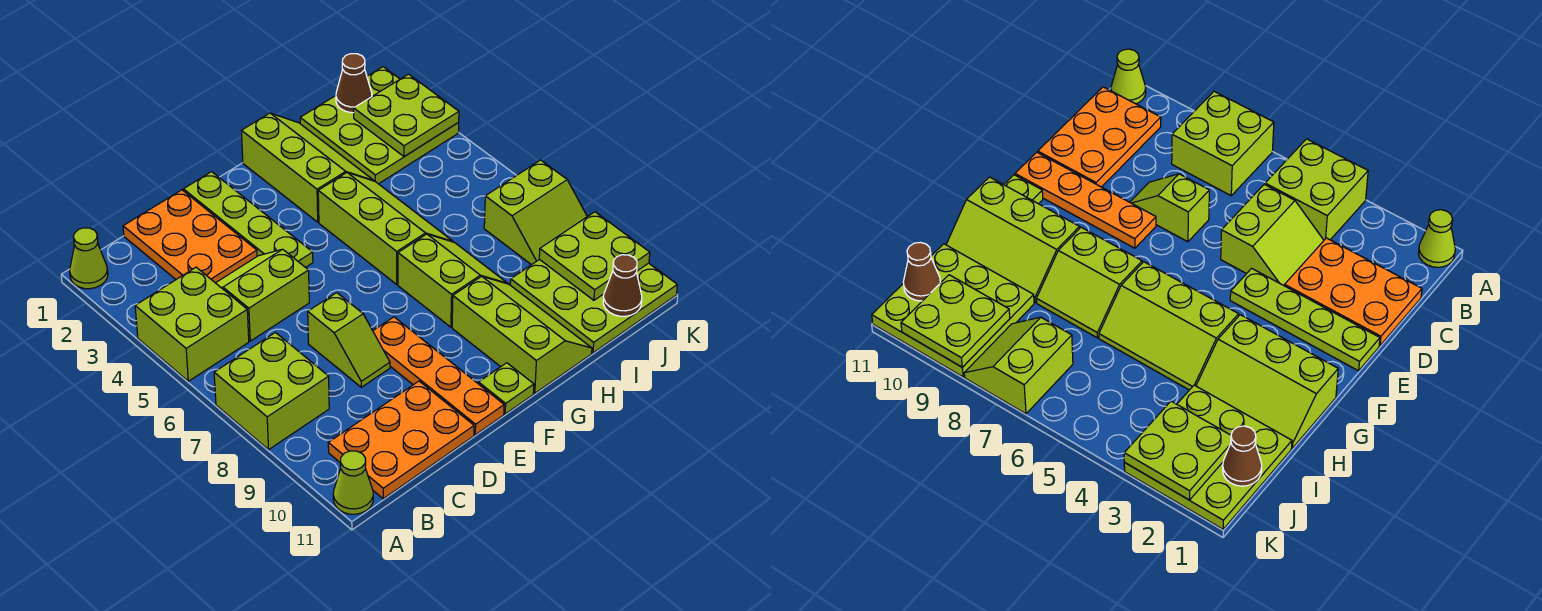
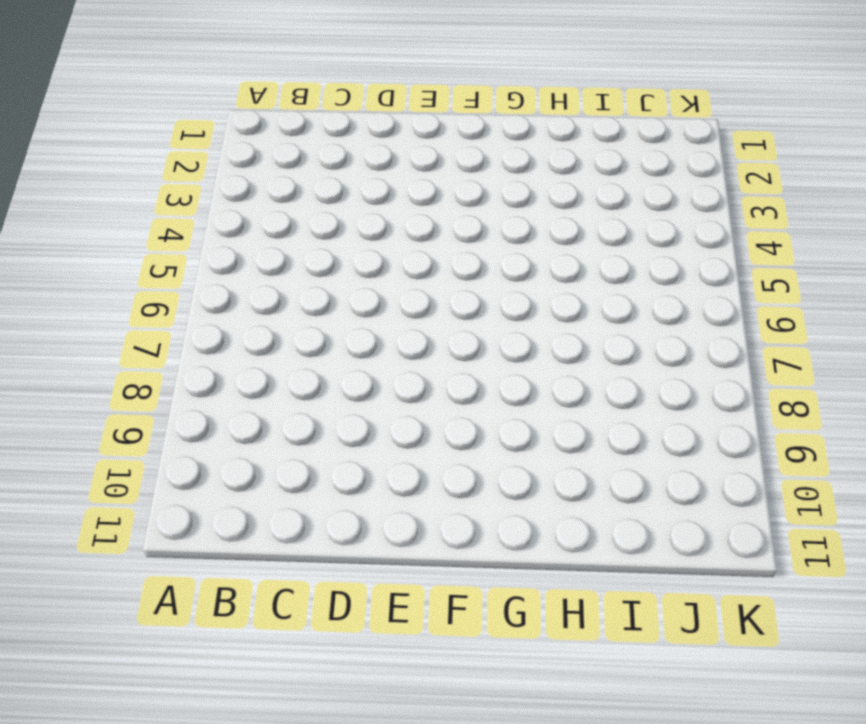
none -> lime 1x1 cone [70,228,108,289]
none -> lime 2x2 brick [135,267,249,381]
none -> lime 2x2 brick [214,332,329,450]

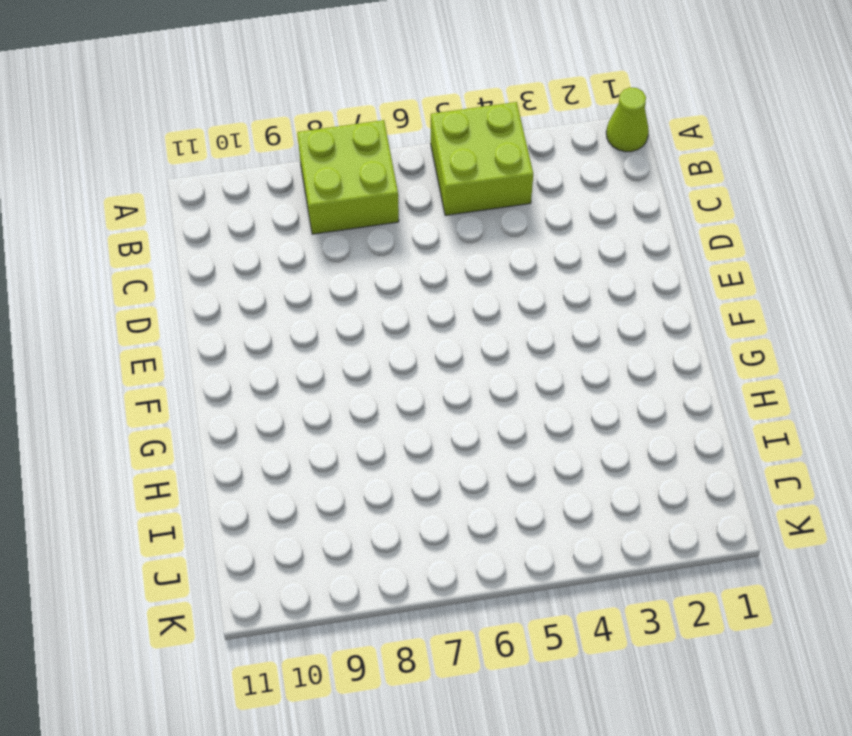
none -> lime 1x1 cone [333,451,373,514]
none -> orange 2x3 plate [328,381,474,499]
none -> orange 2x3 plate [123,190,257,283]

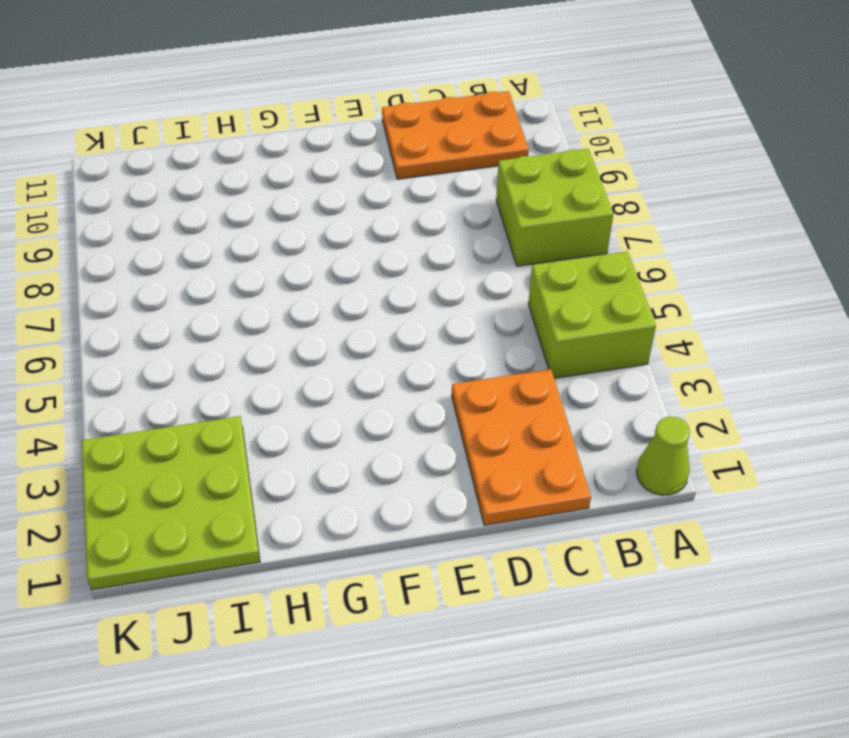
none -> lime 1x1 cone [333,451,373,514]
none -> lime 2x2 slope [216,249,309,341]
none -> lime 1x2 slope [308,293,390,387]

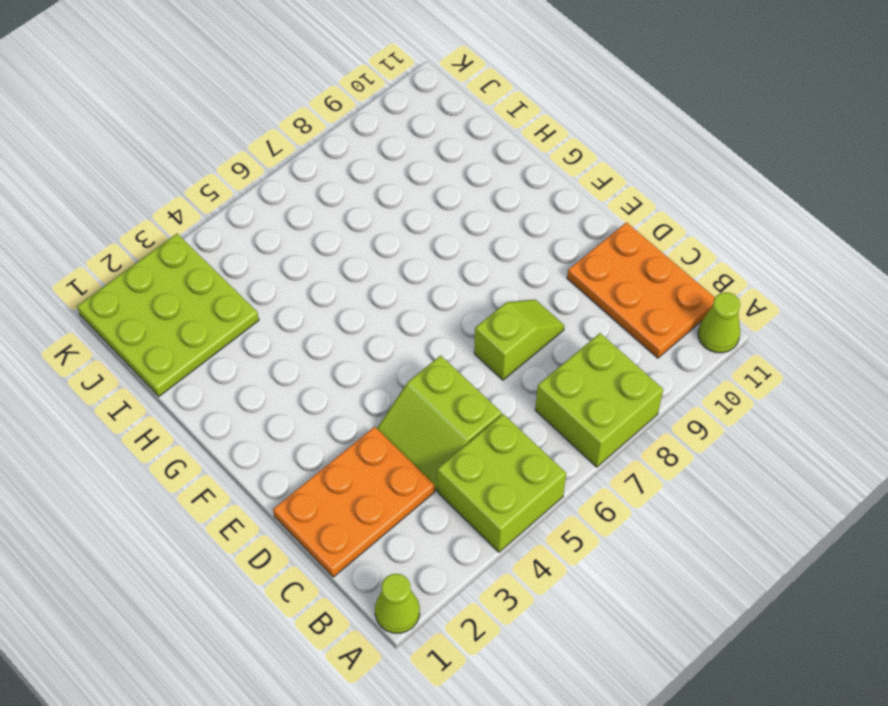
none -> lime 1x4 plate [183,172,313,267]
none -> orange 1x4 plate [373,317,504,435]
none -> lime 1x1 plate [479,363,534,414]

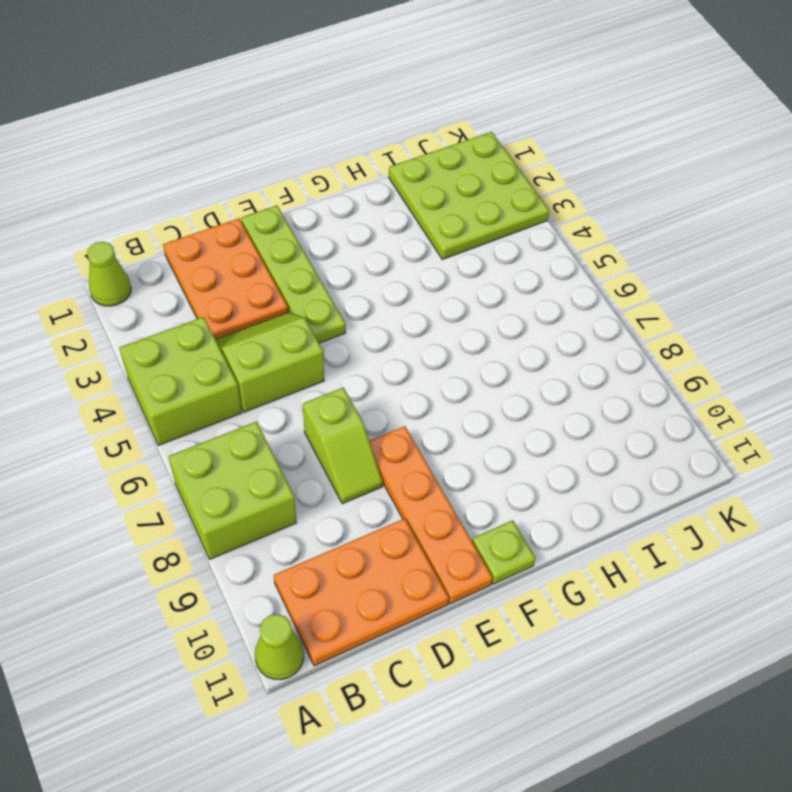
none -> lime 2x3 slope [241,113,374,222]
none -> lime 2x3 slope [318,173,453,284]
none -> lime 2x2 slope [398,234,508,327]

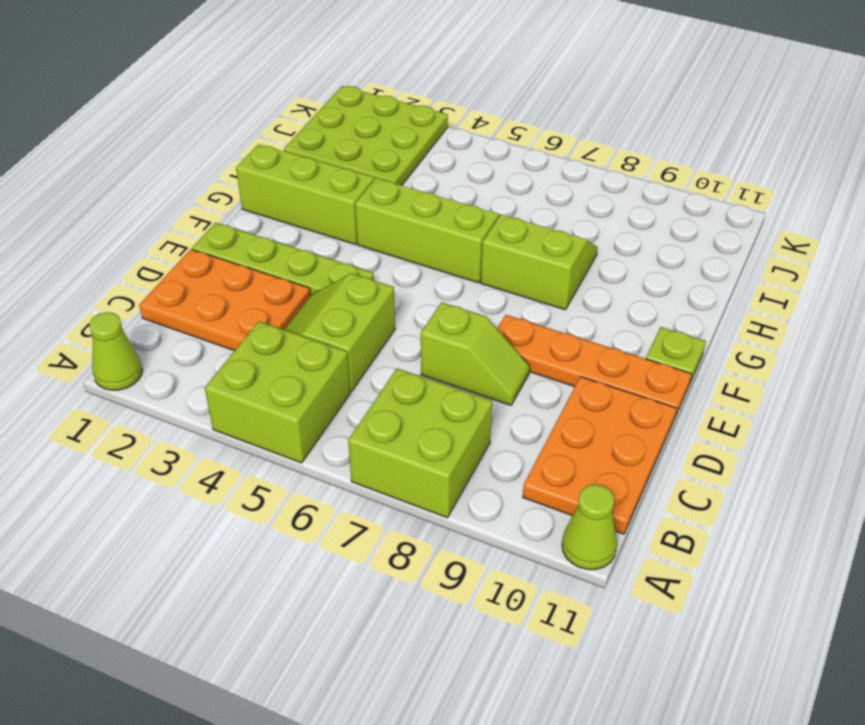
none -> lime 2x3 slope [452,276,592,393]
none -> lime 3x3 plate [510,259,677,353]
none -> lime 2x2 slope [484,160,587,265]

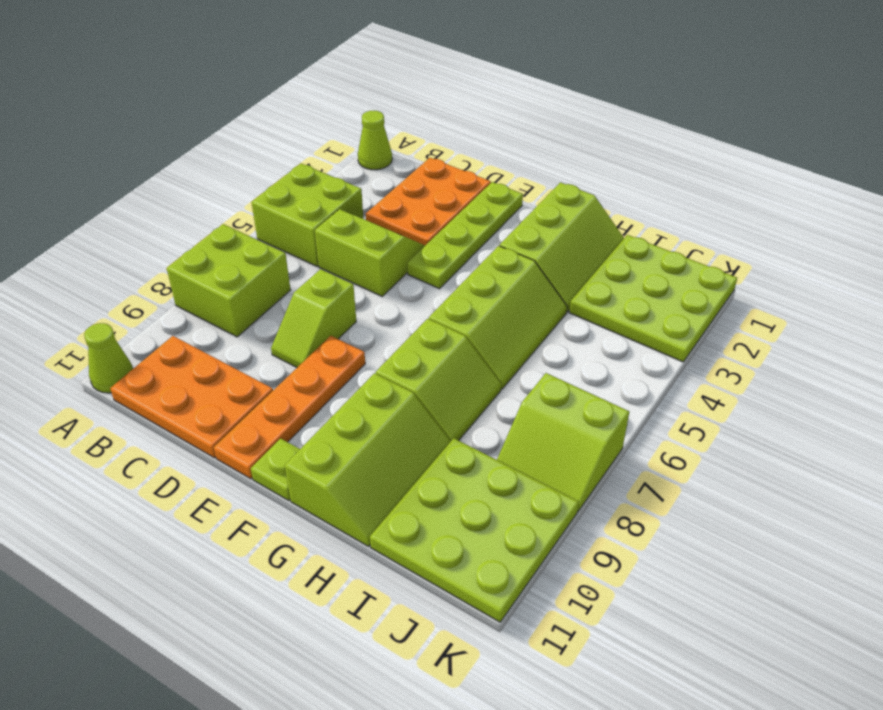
none -> brown 1x1 cone [336,54,372,113]
none -> lime 2x2 plate [354,74,459,157]
none -> lime 2x2 plate [539,212,650,300]

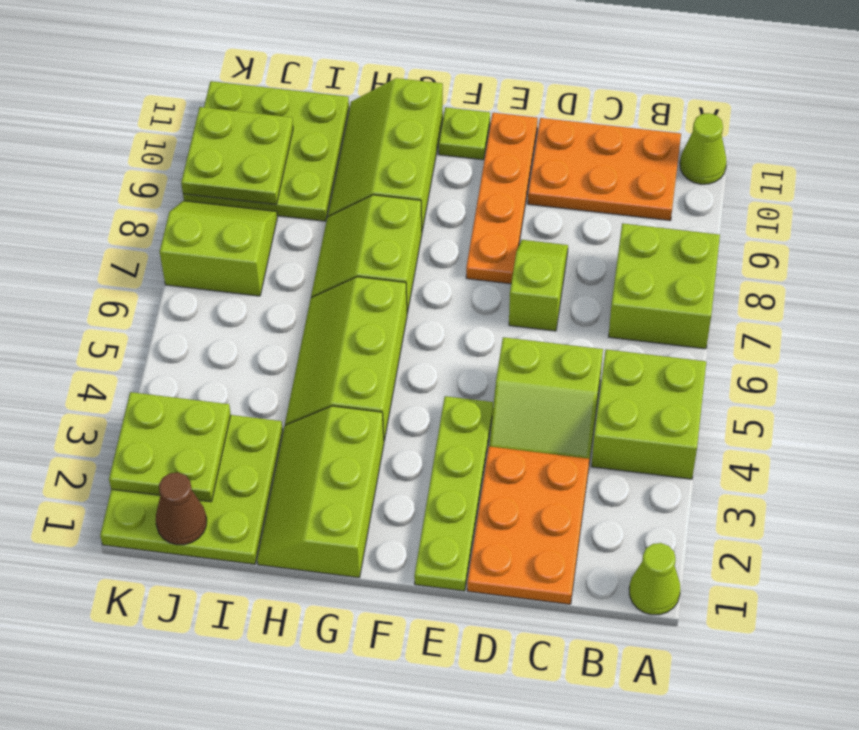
none -> brown 1x1 cone [603,255,642,316]

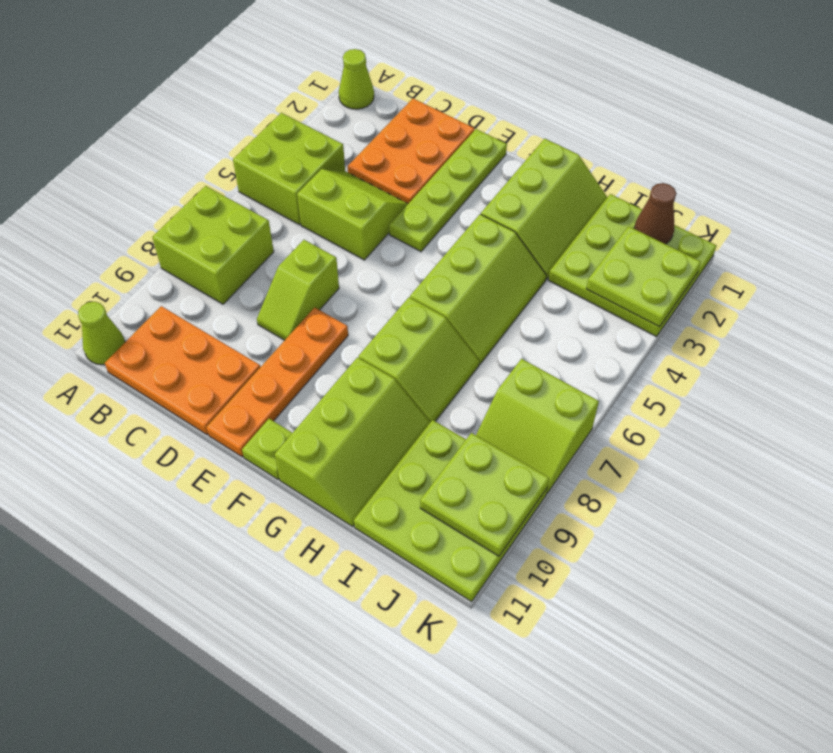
none -> brown 1x1 cone [603,255,642,316]

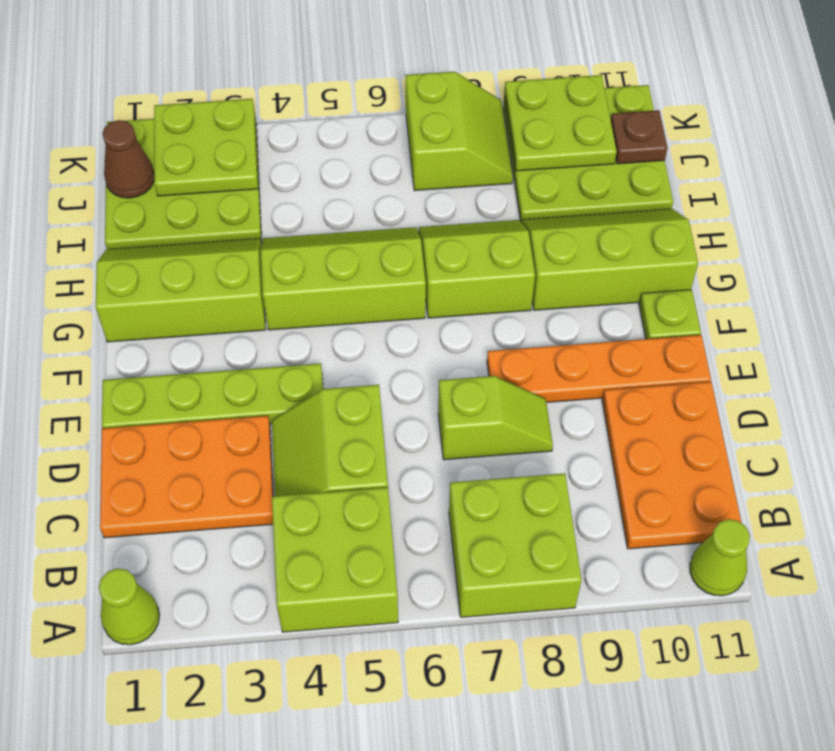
brown 1x1 plate [611,110,667,164] -> brown 1x1 cone [603,255,642,316]

